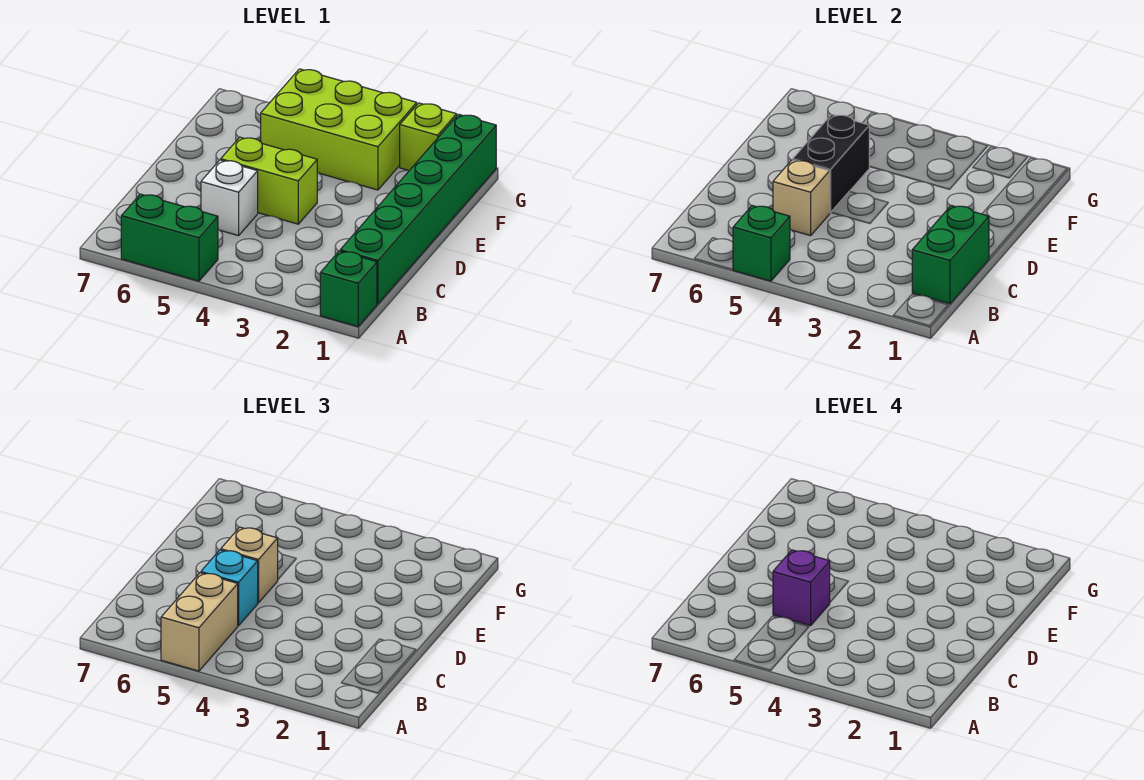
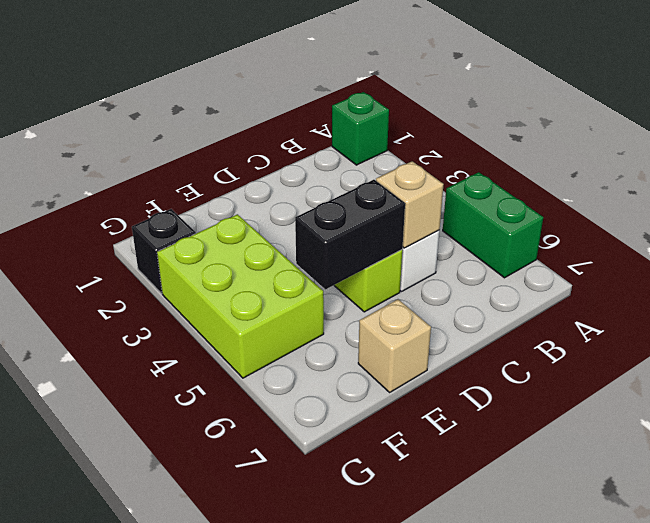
tan 1x1 brick [358,299,431,392] -> tan 1x1 brick moved to [221,527,278,603]
black 1x1 brick [132,209,196,293] -> lime 1x1 brick [400,103,457,170]
none -> green 1x6 brick [340,114,496,304]
none -> green 1x1 brick [733,206,790,281]
none -> green 1x2 brick [912,205,989,304]

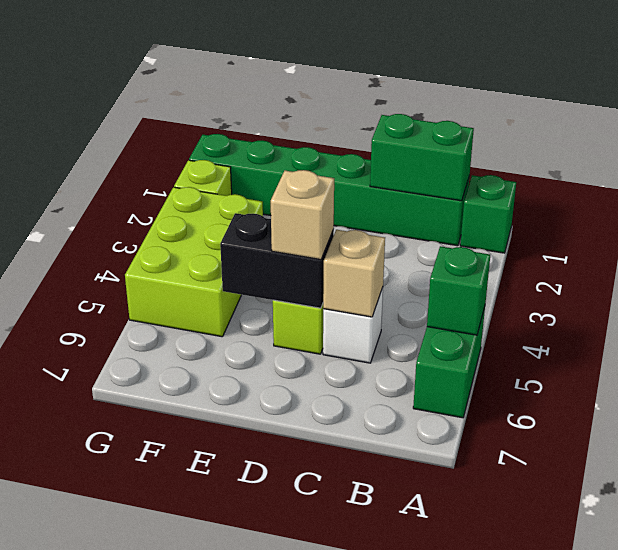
none -> tan 1x2 brick [161,573,238,671]
none -> cyan 1x1 brick [201,550,258,626]
none -> purple 1x1 brick [773,550,830,626]

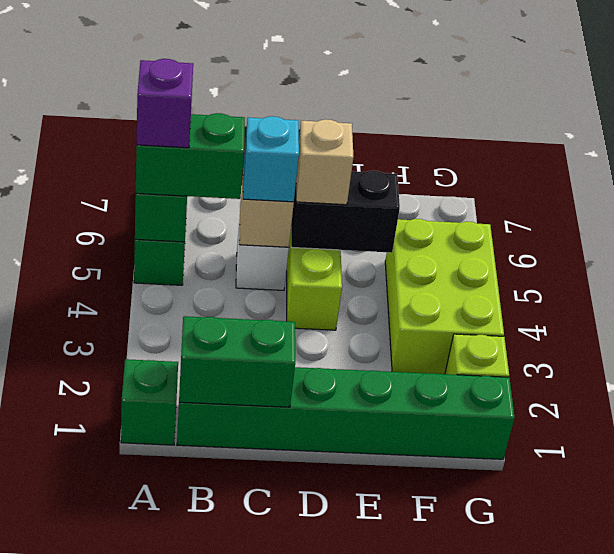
green 1x2 brick [136,113,245,199] -> tan 1x2 brick [161,573,238,671]
purple 1x1 brick [136,59,193,148] -> purple 1x1 brick moved to [773,550,830,626]

